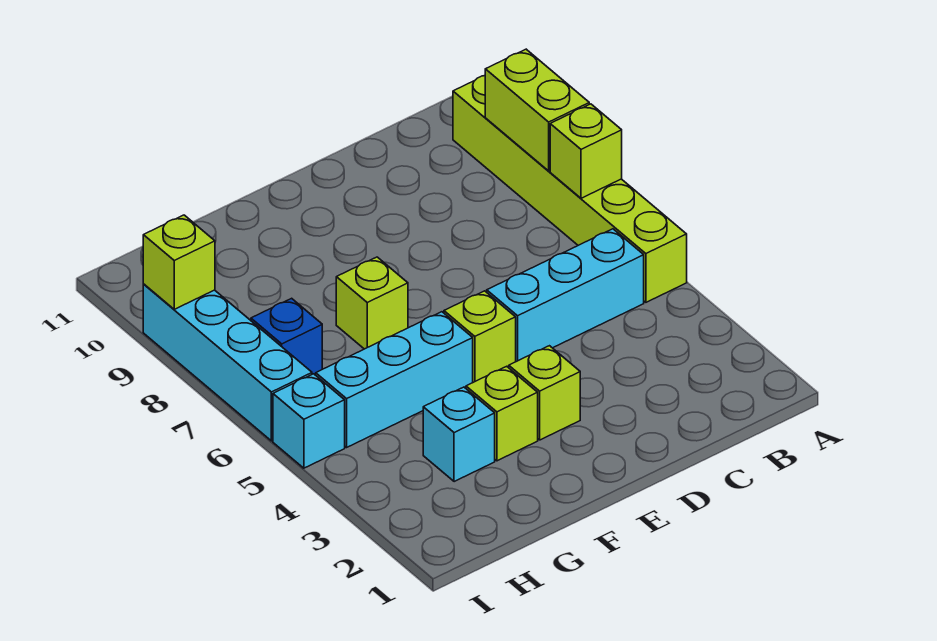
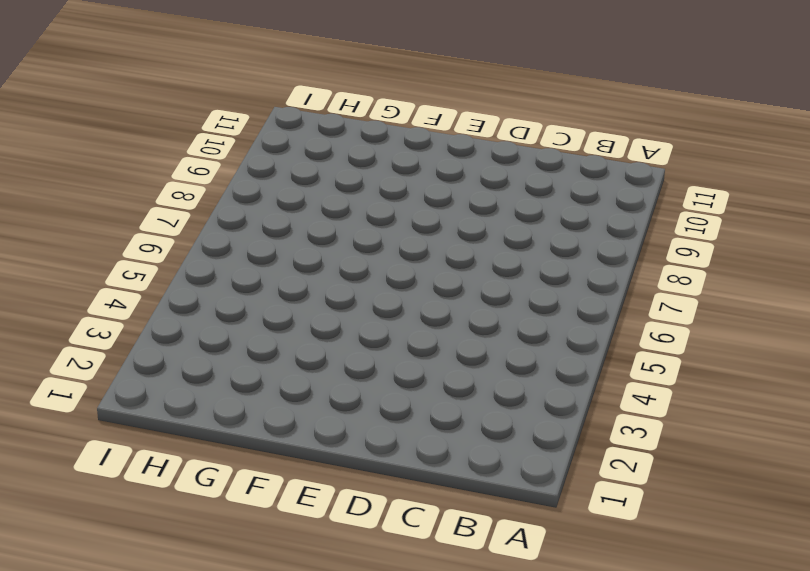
none -> lime 1x6 brick [453,76,687,302]
none -> cyan 1x3 brick [487,229,644,362]
none -> lime 1x1 brick [509,346,580,440]

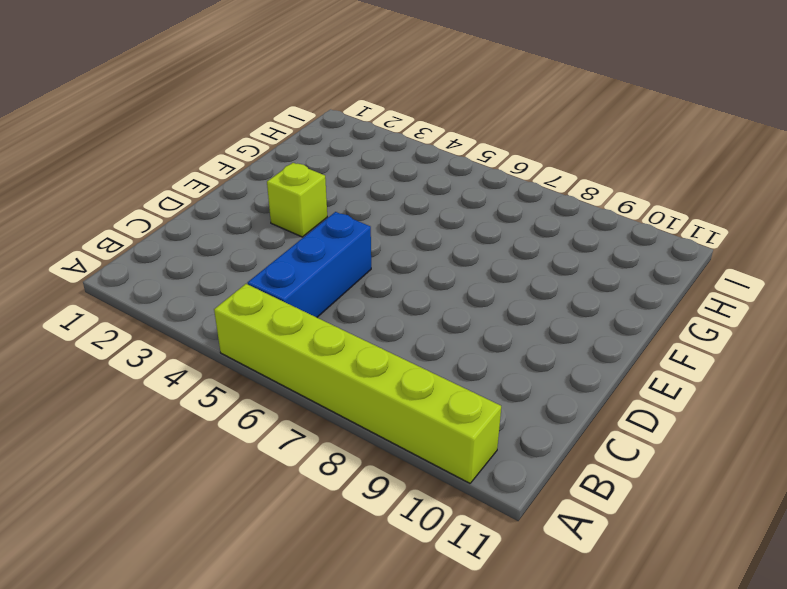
blue 1x3 brick [248,212,371,317] -> cyan 1x3 brick [487,229,644,362]
none -> lime 1x1 brick [444,291,516,382]
none -> lime 1x1 brick [466,366,538,461]
none -> cyan 1x3 brick [316,312,473,447]

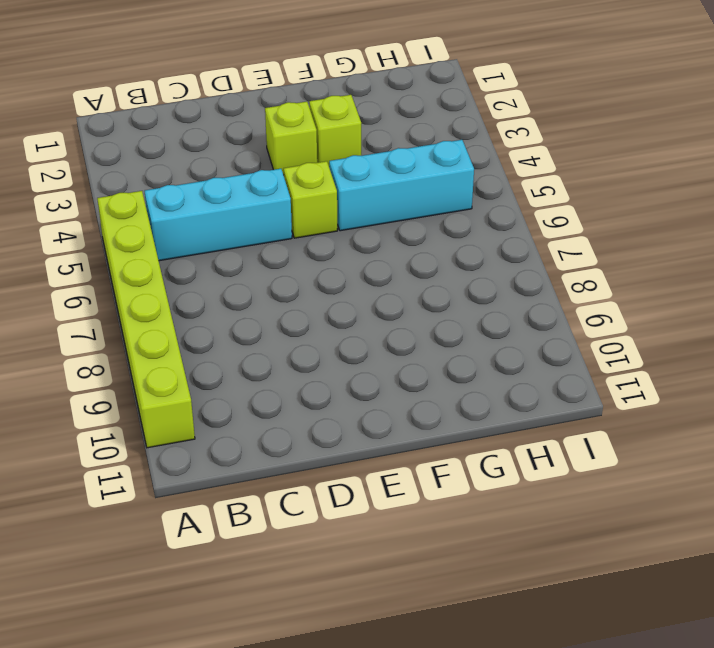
none -> lime 1x1 brick [336,257,408,349]
none -> cyan 1x1 brick [423,387,495,482]
none -> blue 1x1 brick [251,298,322,375]

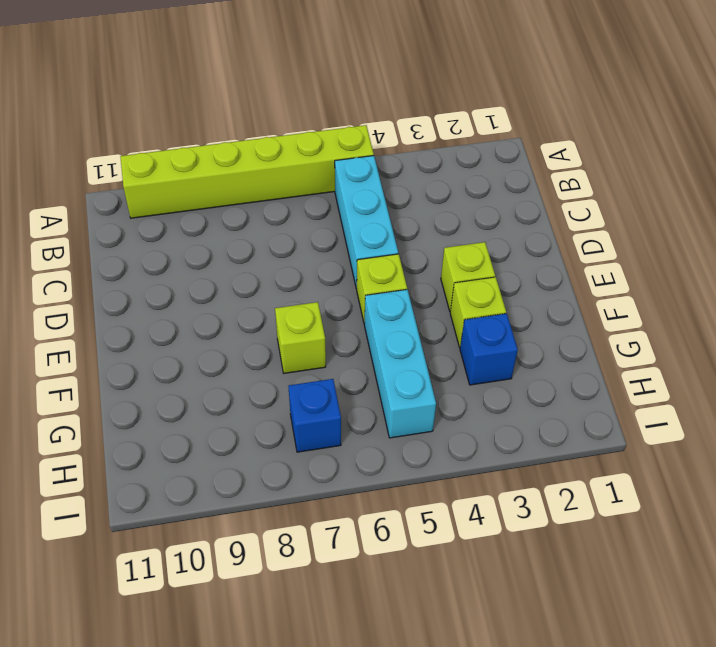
blue 1x1 brick [460,314,518,385] -> cyan 1x1 brick [423,387,495,482]
none -> cyan 1x1 brick [273,374,345,468]
none -> cyan 1x4 brick [143,284,312,441]
none -> lime 1x1 brick [550,104,622,198]

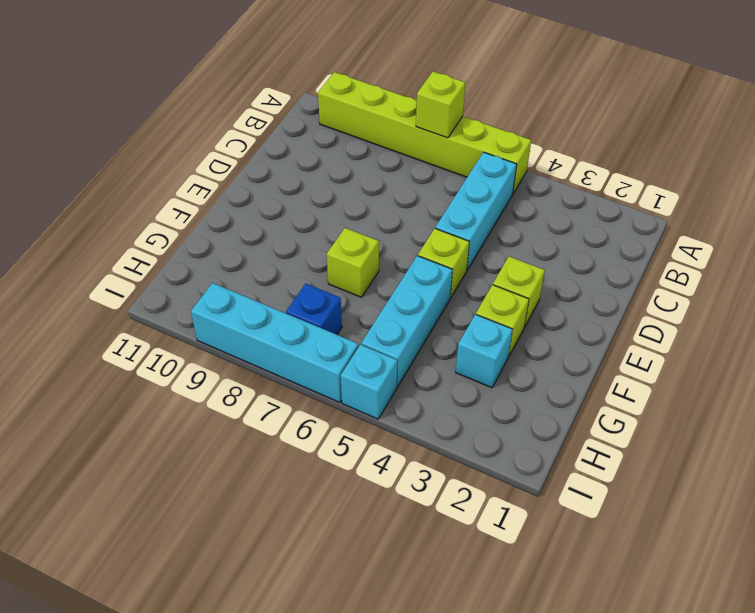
none -> lime 1x2 brick [485,49,589,171]
none -> lime 1x1 brick [143,215,215,309]

